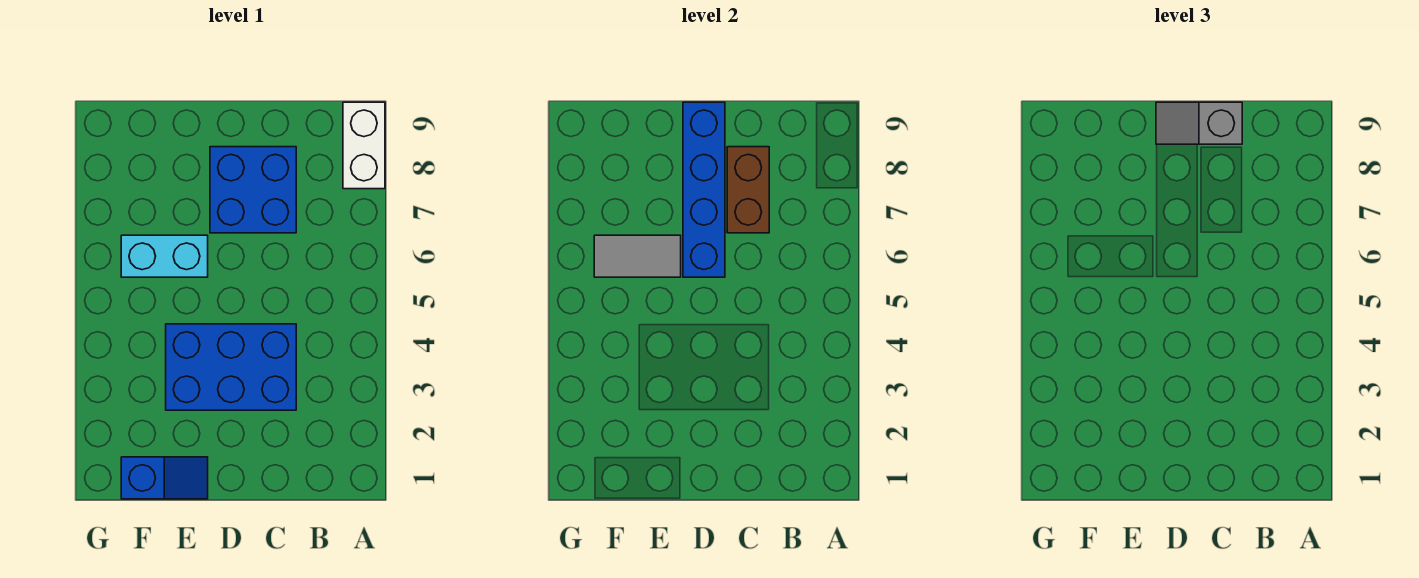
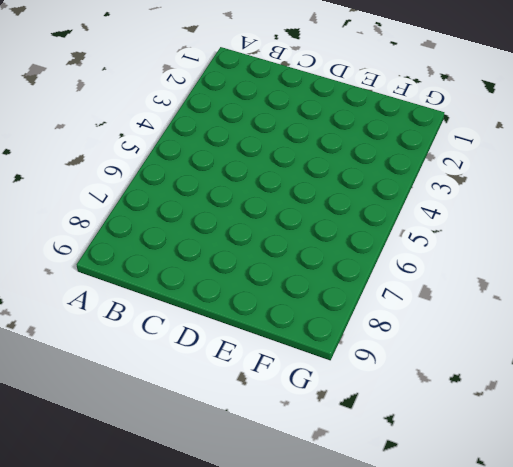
none -> white 1x2 brick [343,102,385,189]
none -> blue 2x3 brick [166,324,296,410]

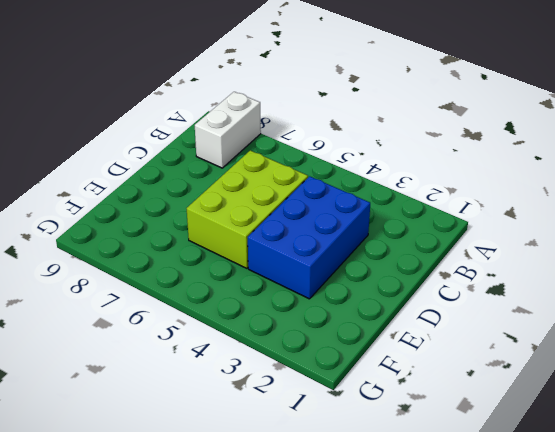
white 1x2 brick [195,92,261,168] -> white 1x2 brick turned to [343,102,385,189]
lime 2x3 brick [187,150,308,268] -> cyan 1x2 brick [121,235,208,277]
none -> blue 2x2 brick [210,147,296,233]
none -> blue 1x2 slope [121,457,208,499]

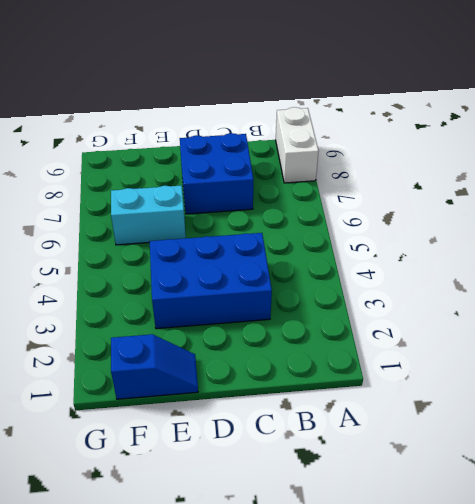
none -> brown 1x2 brick [727,147,769,233]
none -> blue 1x4 brick [683,102,725,277]

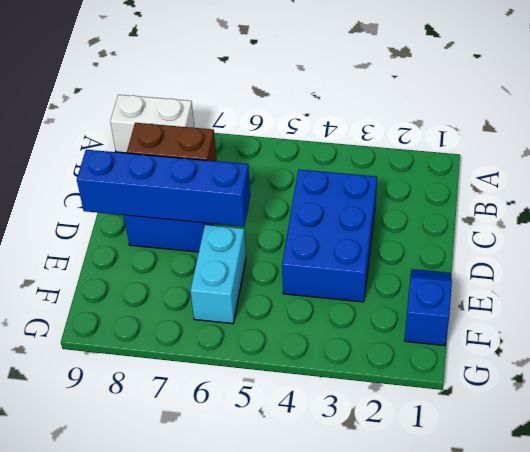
none -> grey 1x2 tile [594,235,681,277]
none -> grey 1x2 slope [1156,102,1242,144]

